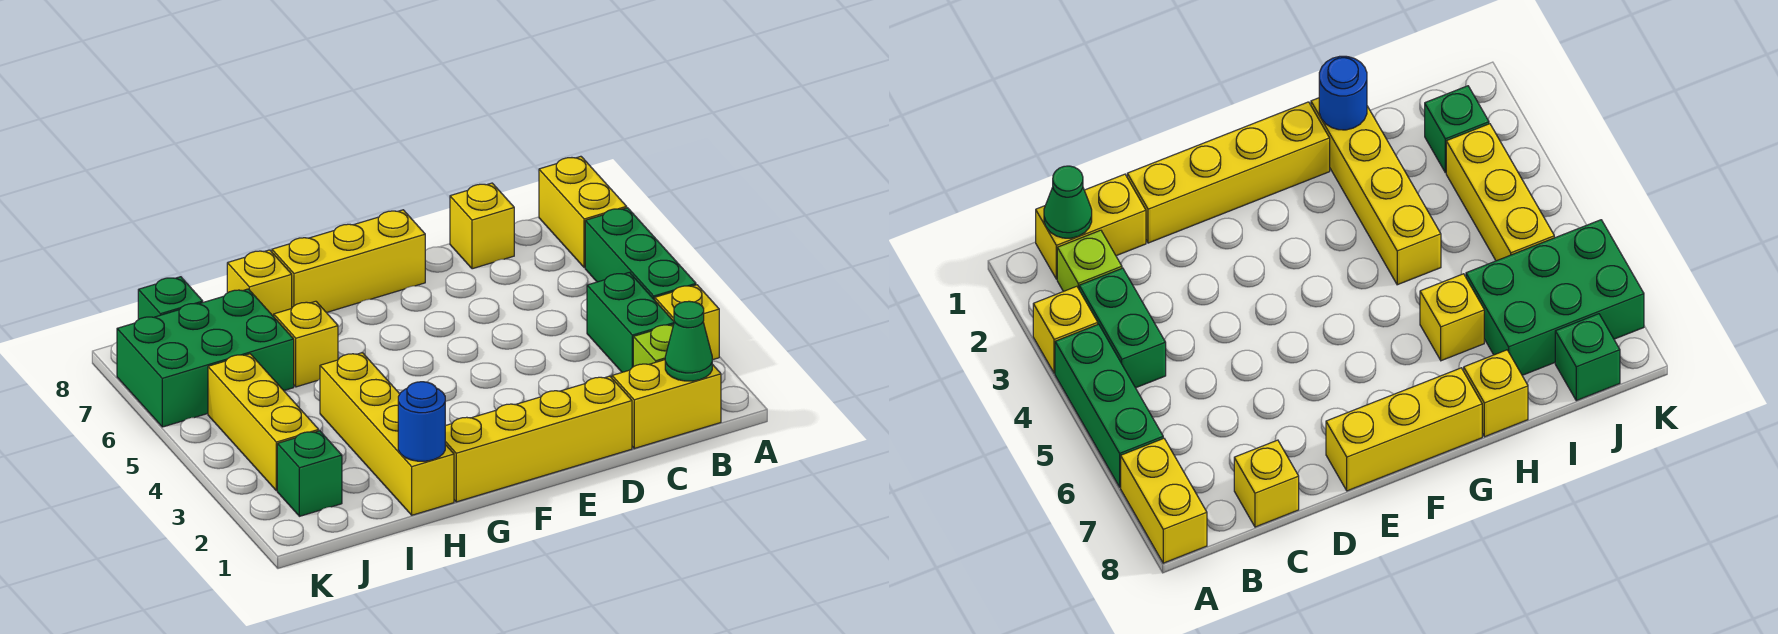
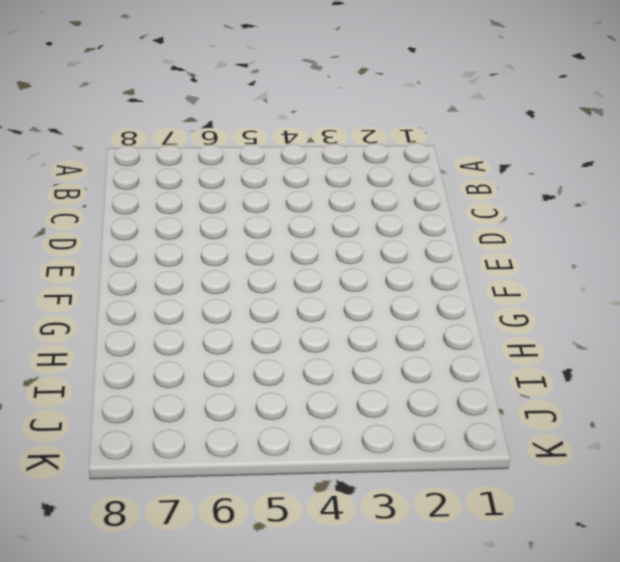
none -> yellow 1x1 brick [655,285,719,360]
none -> green 1x3 brick [585,208,696,300]
none -> yellow 1x2 brick [539,156,627,268]

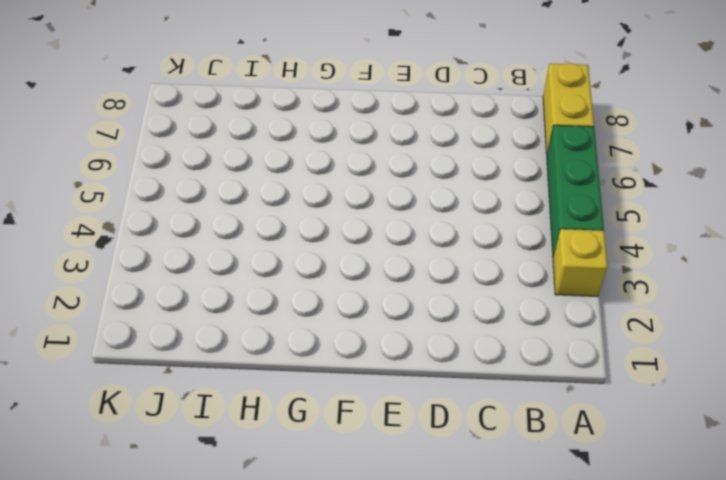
none -> yellow 1x2 brick [612,360,721,448]
none -> lime 1x1 brick [633,324,674,367]
none -> green 1x2 brick [587,272,674,372]

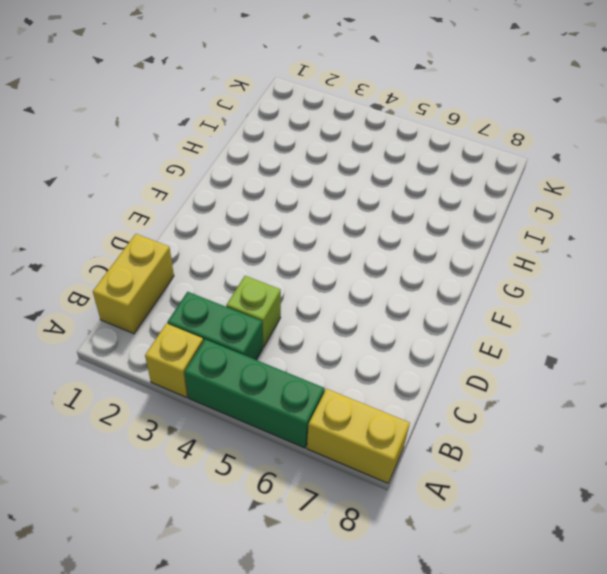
lime 1x1 brick [226,276,281,347] -> lime 1x1 brick moved to [633,324,674,367]
none -> yellow 1x1 brick [450,183,514,269]
none -> yellow 1x4 brick [445,376,632,502]
none -> yellow 1x3 brick [272,210,425,313]

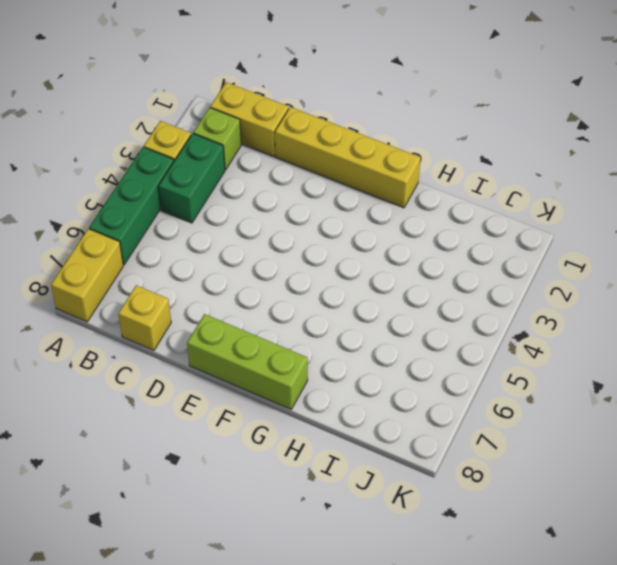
lime 1x3 brick [187,314,308,409] -> yellow 1x3 brick [272,210,425,313]
none -> yellow 1x4 brick [320,353,454,515]
none -> yellow 1x1 brick [274,301,338,387]
none -> yellow 1x1 brick [227,250,292,317]

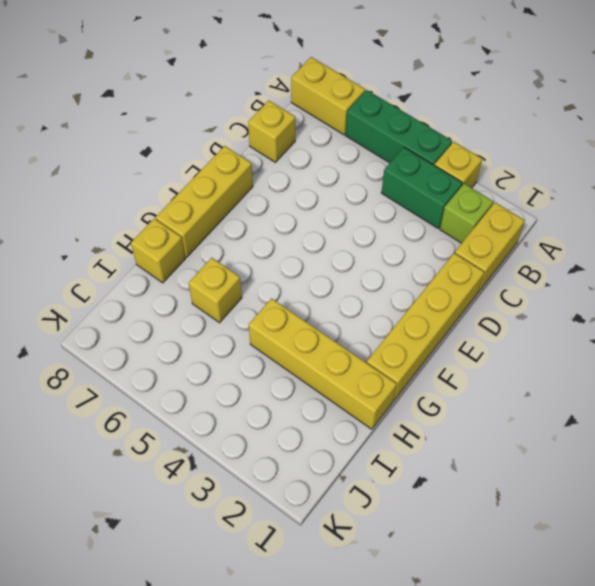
none -> green 2x3 brick [117,289,294,427]
none -> green 1x1 brick [277,431,342,516]
none -> yellow 1x3 brick [208,354,319,491]

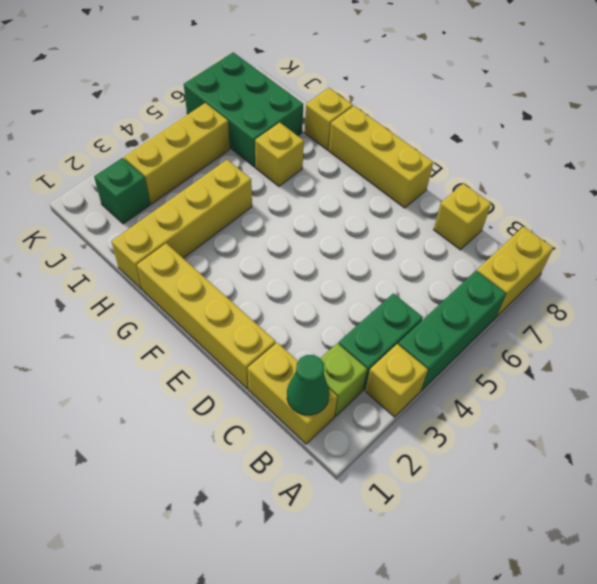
none -> green 1x1 brick [138,277,203,320]
none -> blue 1x1 round brick [398,382,445,461]

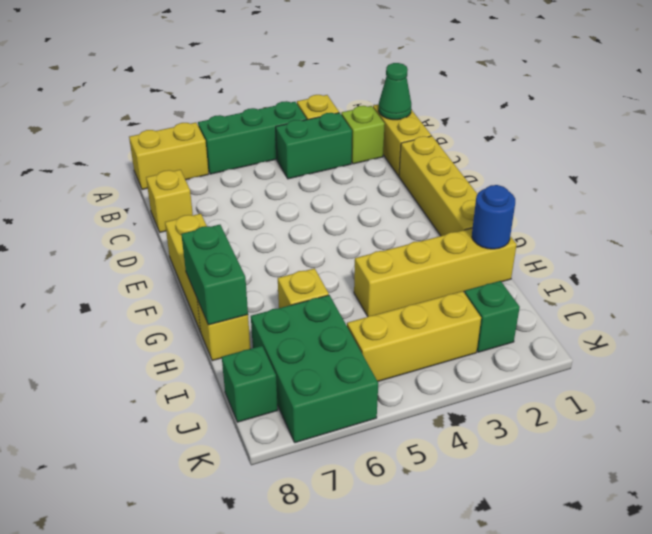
green 1x2 brick [181,225,248,325] -> none

